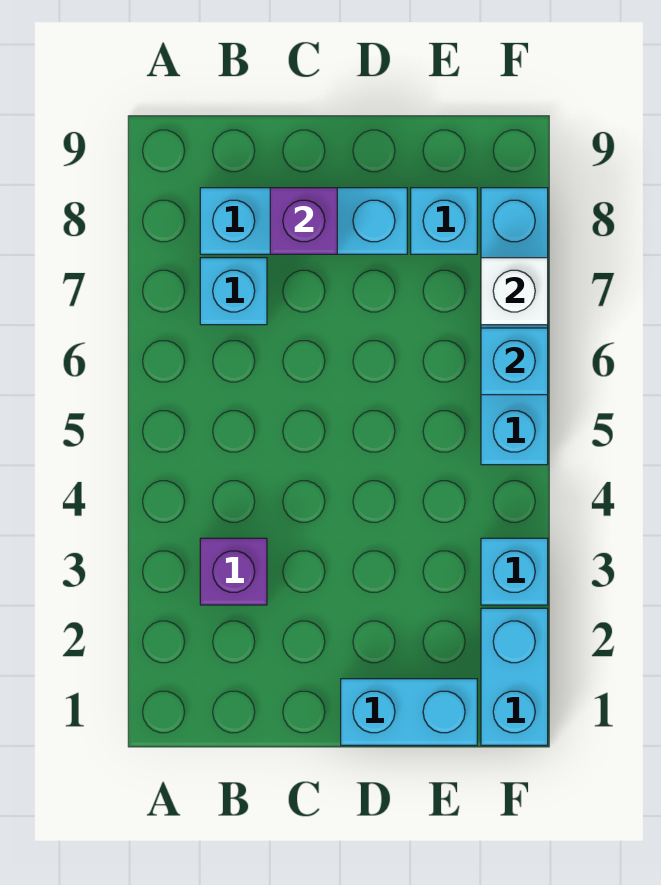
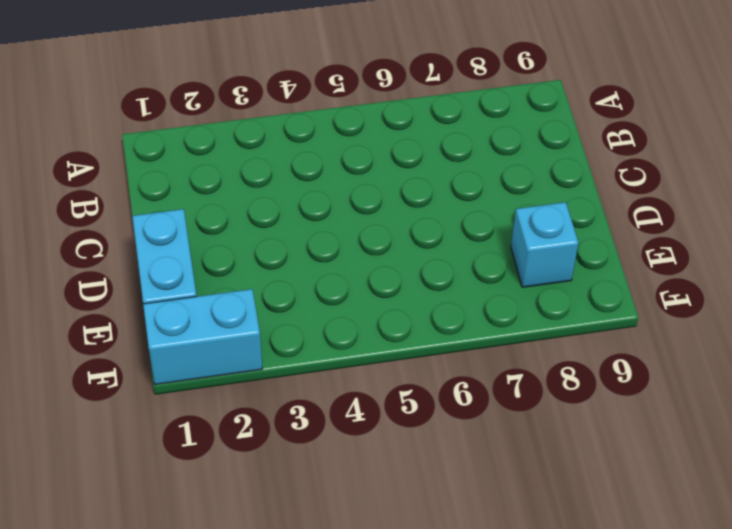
none -> purple 1x1 brick [200,538,267,605]
none -> cyan 1x1 brick [200,258,267,325]

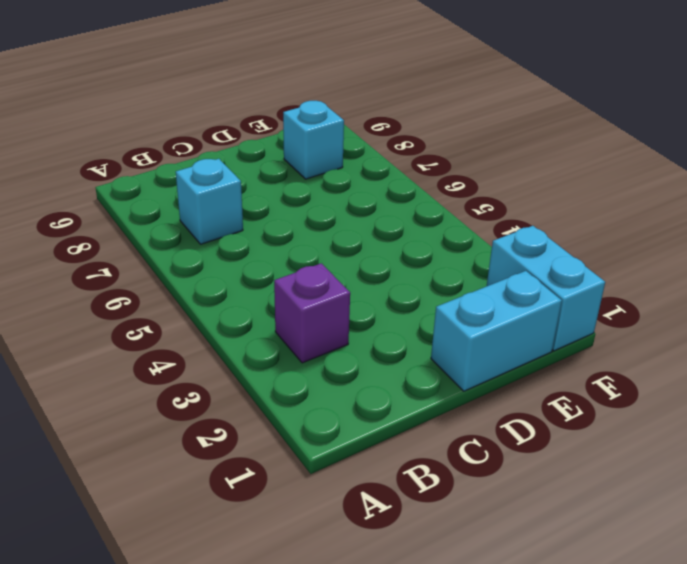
none -> cyan 1x3 brick [200,188,407,254]
none -> cyan 1x1 brick [481,538,548,605]

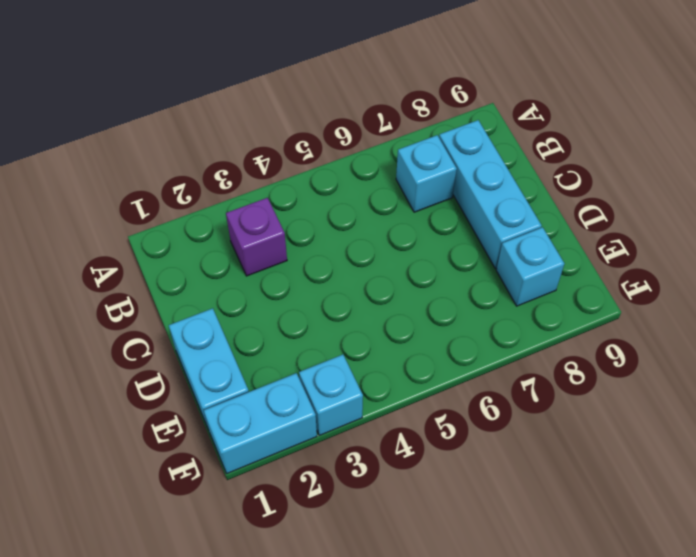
none -> cyan 1x4 brick [481,188,548,465]
none -> purple 1x1 brick [270,188,337,254]

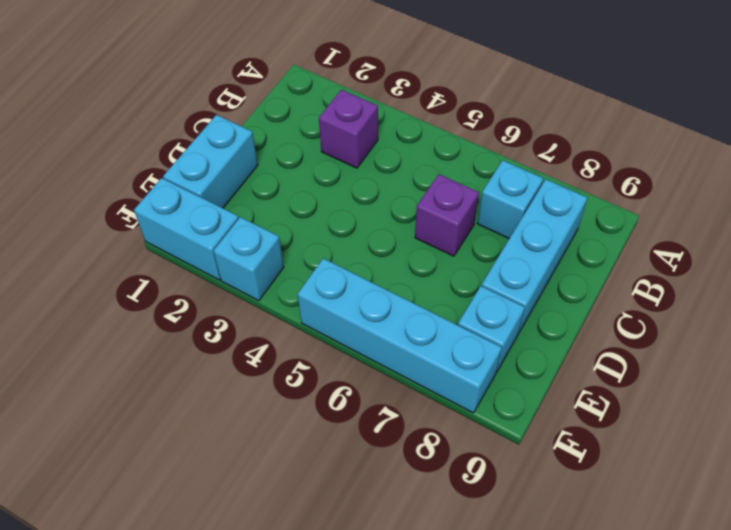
purple 1x1 brick [415,174,479,256] -> purple 1x1 brick moved to [270,188,337,254]
none -> cyan 1x1 brick [481,328,548,395]
none -> white 1x1 brick [481,258,548,325]

